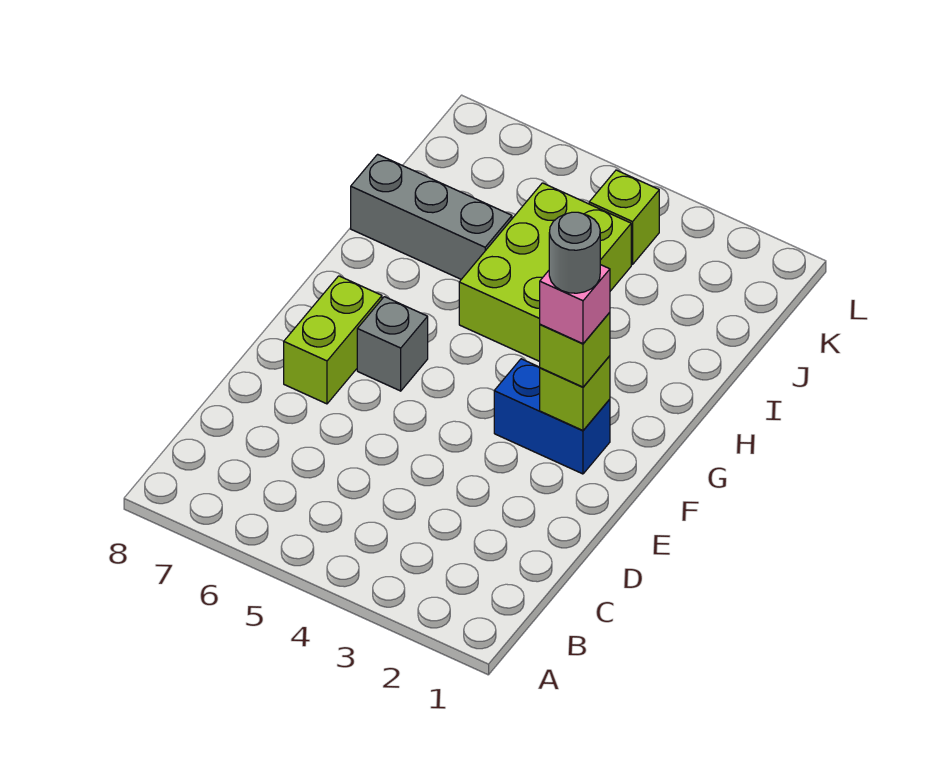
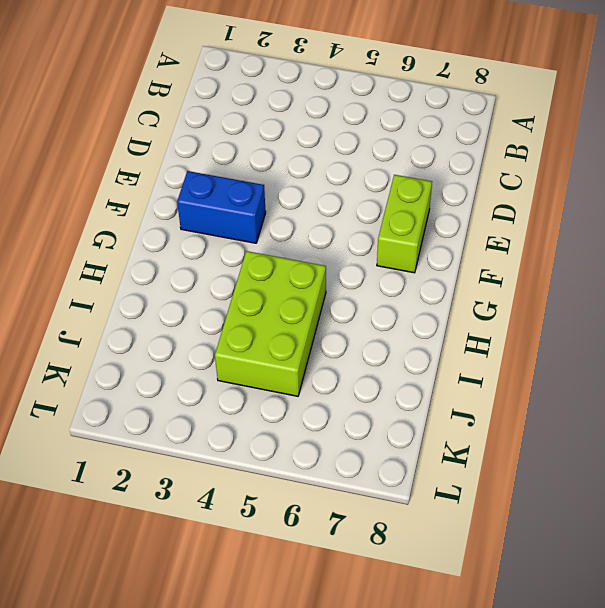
none -> grey 1x1 brick [357,297,428,391]
none -> grey 1x3 brick [351,154,512,279]

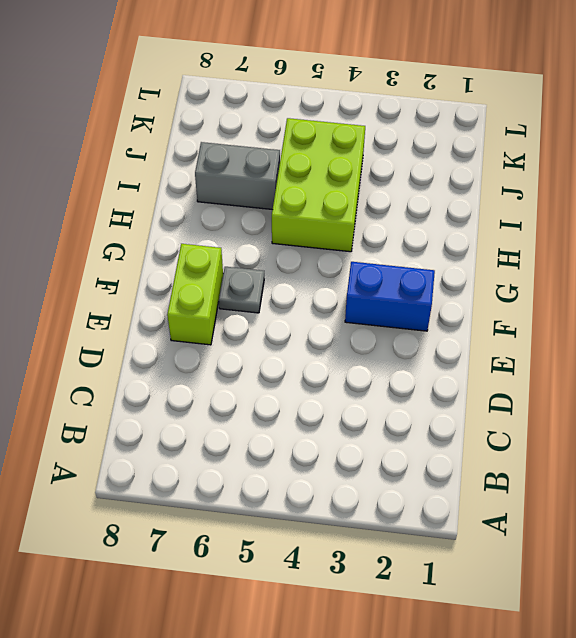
grey 1x1 plate [219,267,264,313] -> grey 1x1 brick [357,297,428,391]
grey 1x2 brick [195,142,280,210] -> grey 1x3 brick [351,154,512,279]
none -> lime 1x1 brick [589,170,659,264]
none -> lime 1x1 brick [540,356,610,430]

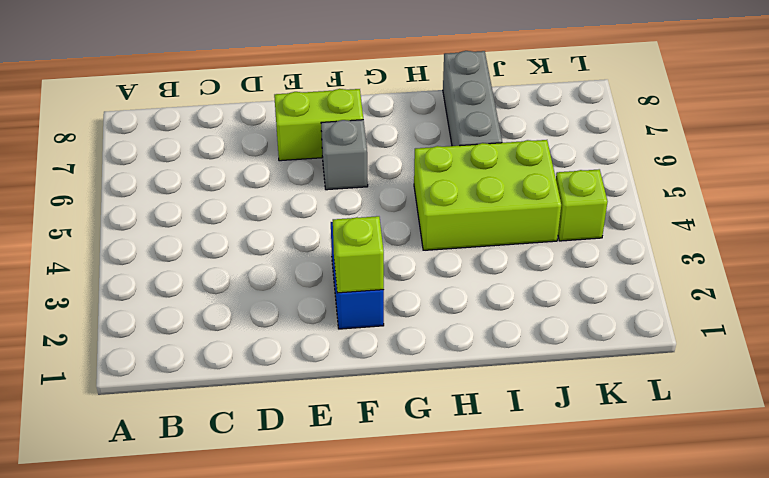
none -> lime 1x1 brick [540,312,610,387]
none -> pink 1x1 brick [540,265,610,344]

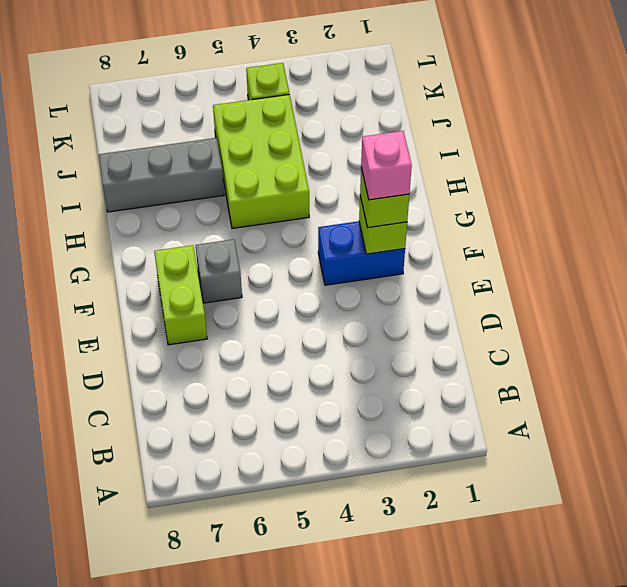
none -> grey 1x1 round brick [549,212,600,293]

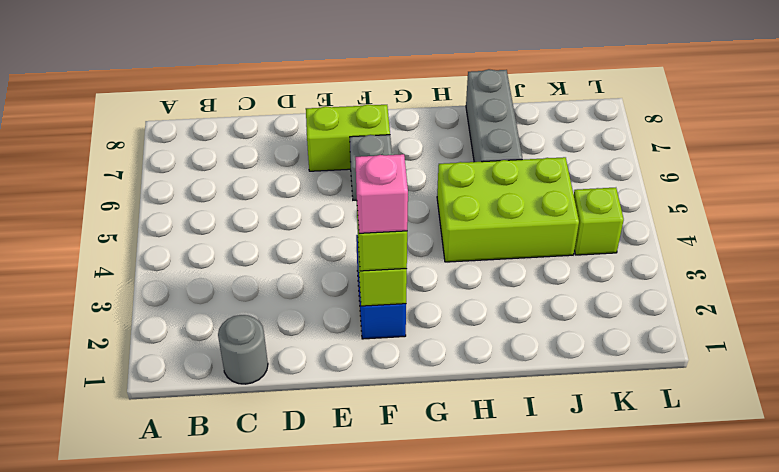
grey 1x1 round brick [218,315,268,384] -> grey 1x1 round brick moved to [549,212,600,293]

